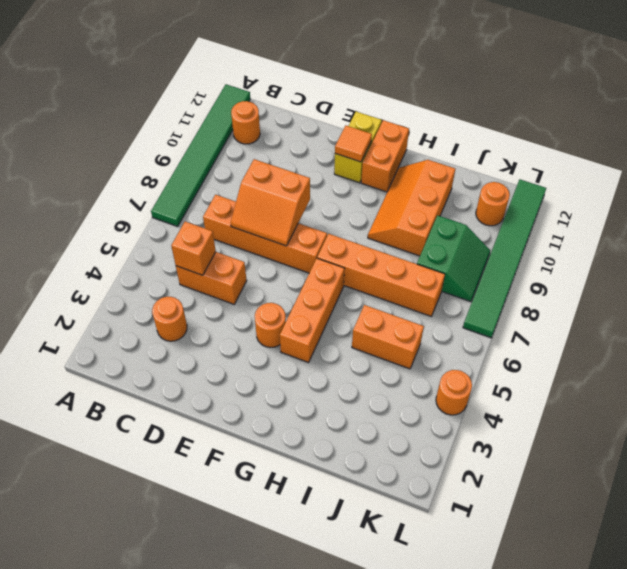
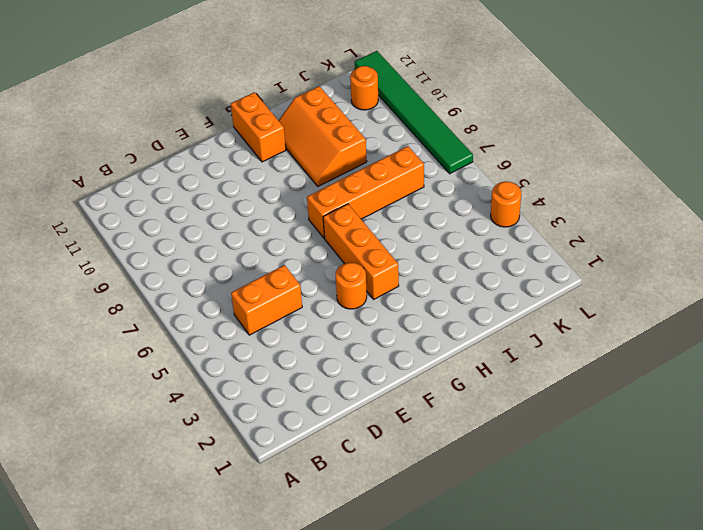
none -> green 1x6 tile [151,84,250,226]
none -> orange 1x1 round brick [231,101,260,144]
none -> orange 1x1 round brick [152,297,187,341]

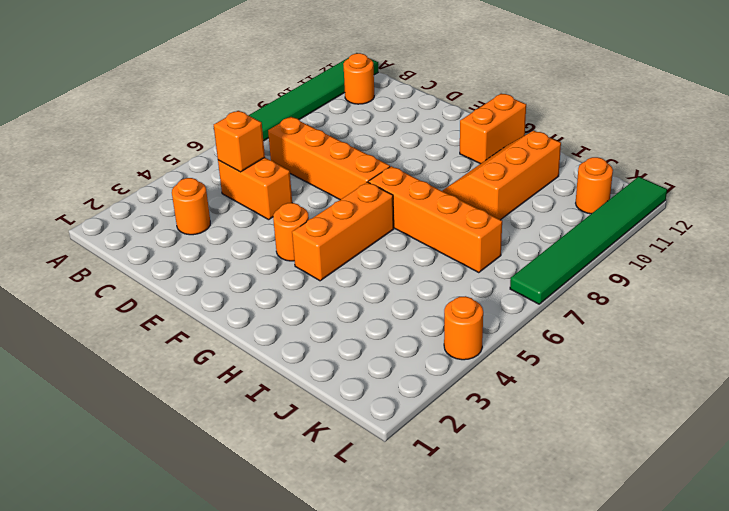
none -> yellow 1x2 brick [334,112,382,183]
none -> orange 1x2 brick [352,305,424,369]
none -> green 2x2 slope [417,215,491,302]

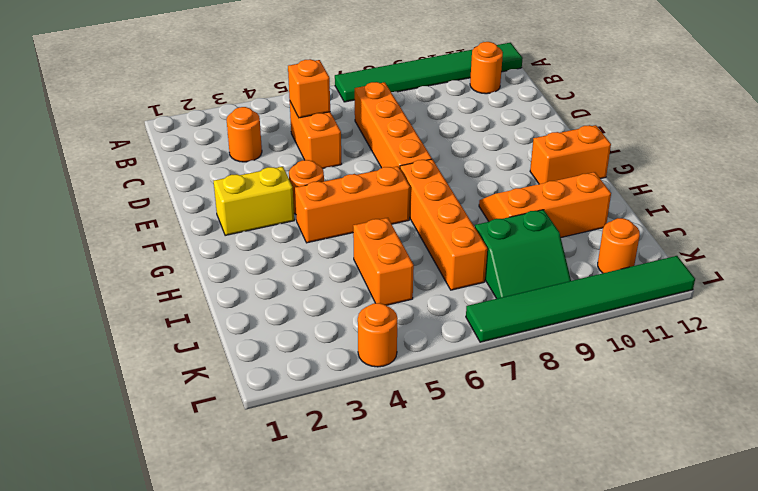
yellow 1x2 brick [214,167,294,236] -> yellow 1x2 brick moved to [334,112,382,183]
none -> orange 2x2 slope [231,159,310,246]
none -> orange 1x1 tile [335,126,372,162]

